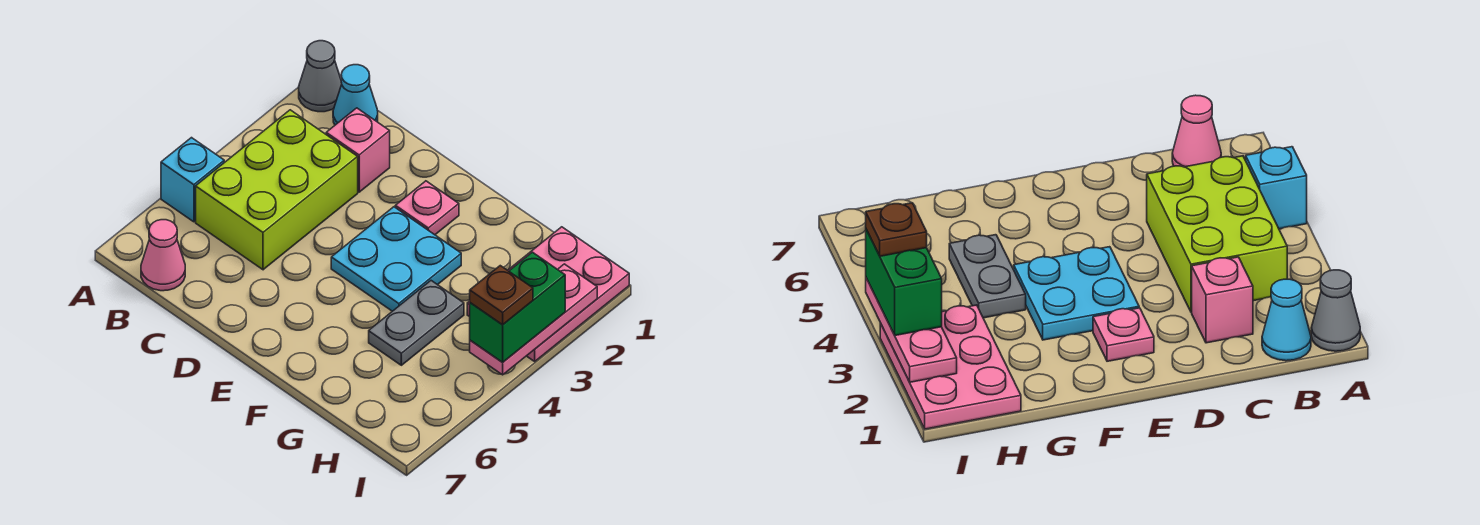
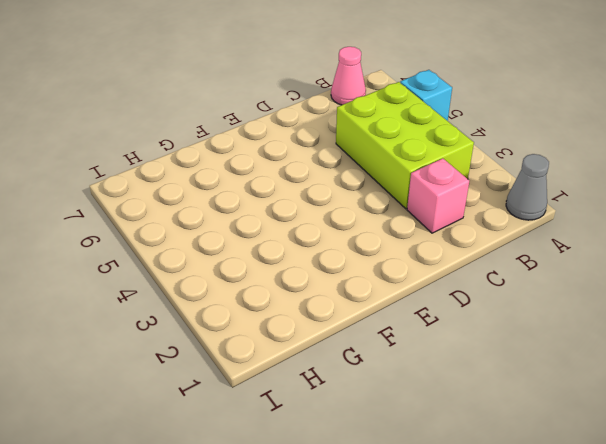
none -> cyan 1x1 cone [333,65,378,125]
none -> pink 1x1 plate [395,181,459,235]
none -> cyan 2x2 plate [331,207,461,311]

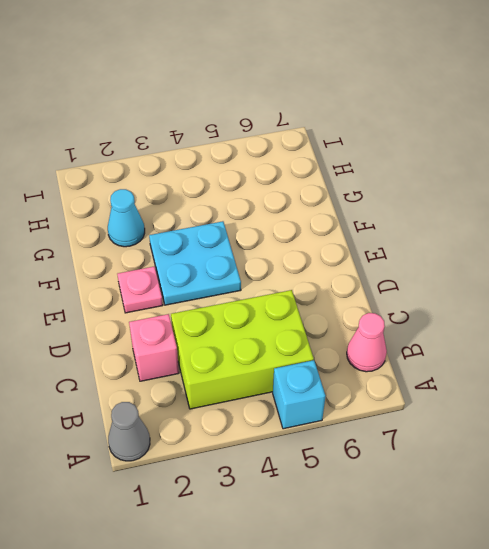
cyan 1x1 cone [108,189,145,247] -> cyan 1x1 cone moved to [333,65,378,125]
none -> grey 1x2 plate [369,281,464,365]
none -> pink 2x3 plate [467,227,629,361]
none -> pink 1x3 plate [470,264,597,375]

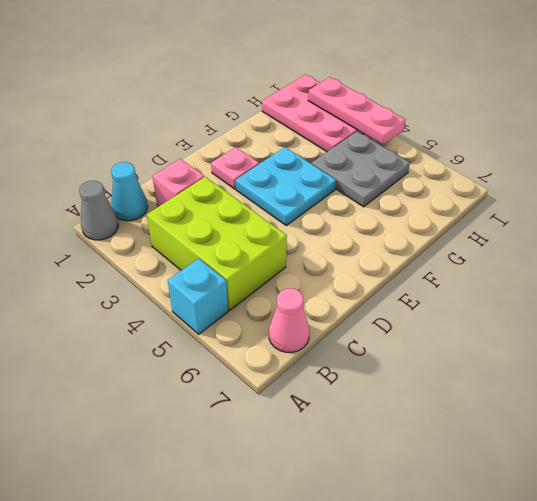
grey 2x2 plate [312,132,410,207] -> grey 1x2 plate [369,281,464,365]
none -> green 1x2 brick [470,252,565,362]
none -> brown 1x1 plate [470,266,533,325]

